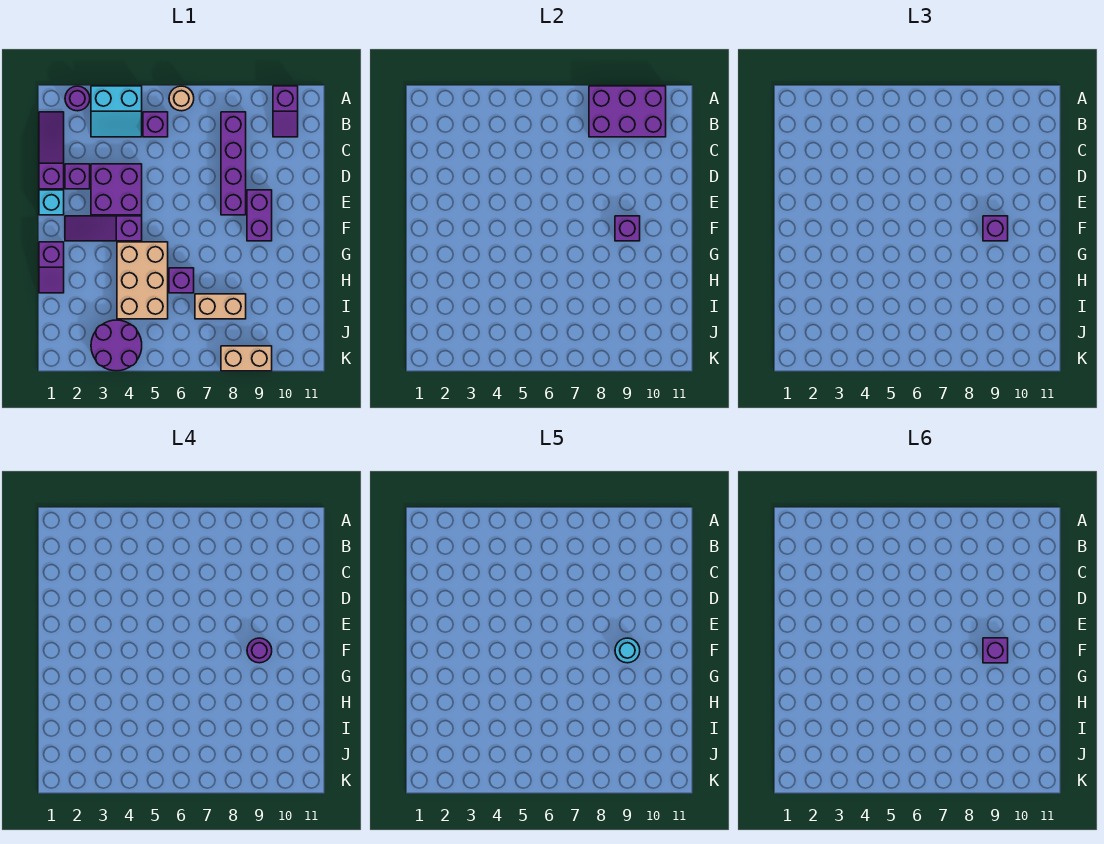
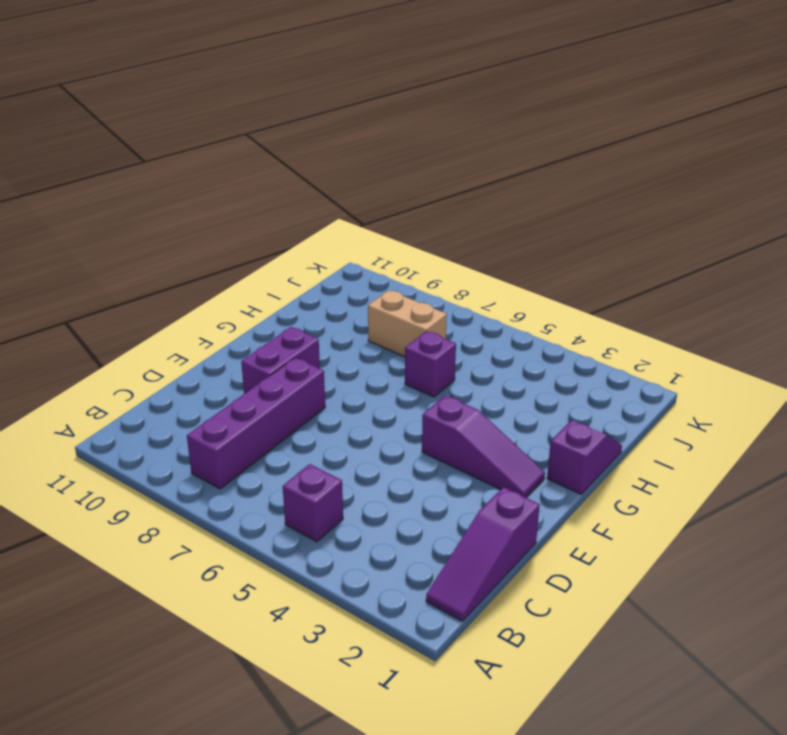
none -> purple 1x1 round brick [65,86,90,111]
none -> cyan 2x2 slope [91,86,142,137]
none -> tan 1x1 round brick [169,86,194,111]

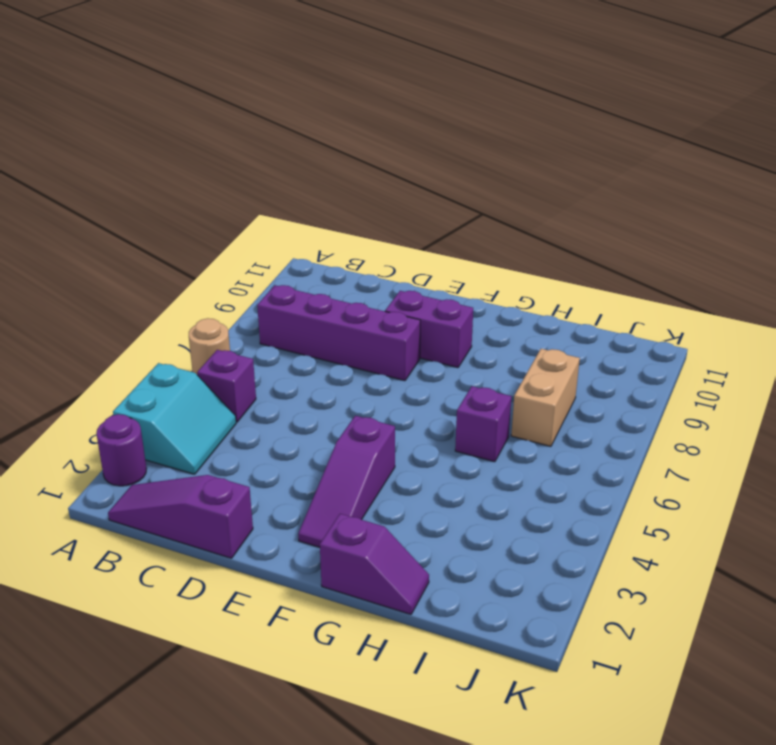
none -> purple 1x2 slope [273,86,298,137]
none -> purple 1x1 brick [65,164,90,189]
none -> purple 2x2 brick [91,164,142,215]

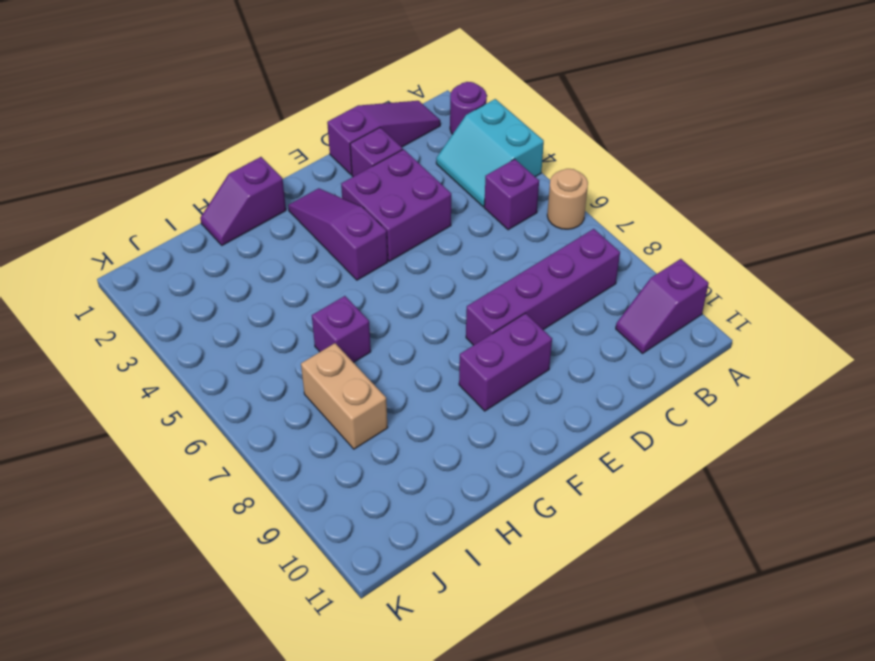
none -> cyan 1x1 brick [39,190,64,215]
none -> tan 2x3 brick [117,242,168,319]
none -> purple 2x2 round brick [91,320,142,371]

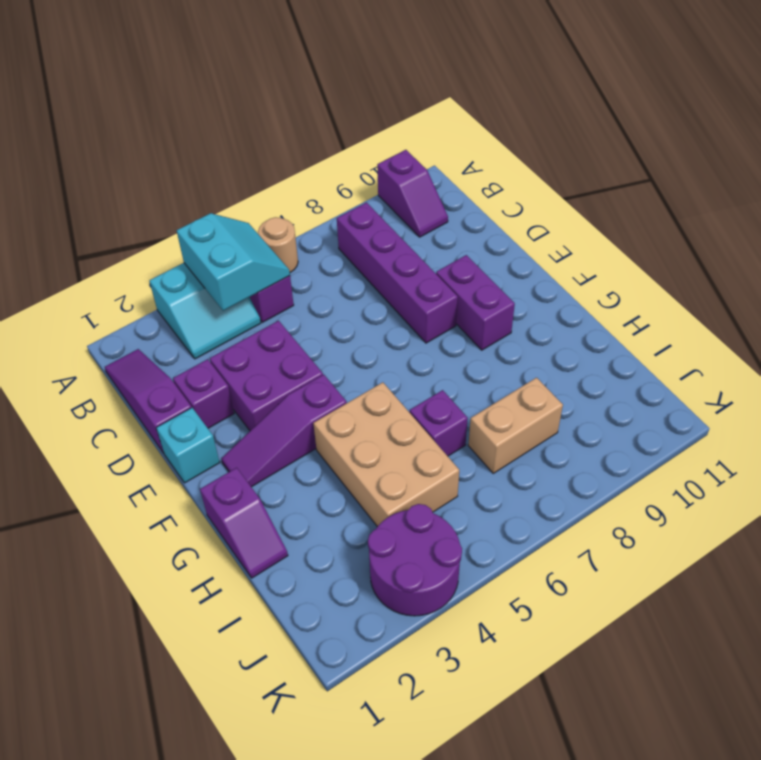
cyan 2x2 slope [177,213,290,311] -> none
none -> purple 1x1 round brick [65,86,90,111]
none -> tan 1x2 brick [221,346,272,371]
none -> purple 2x3 brick [589,86,666,137]

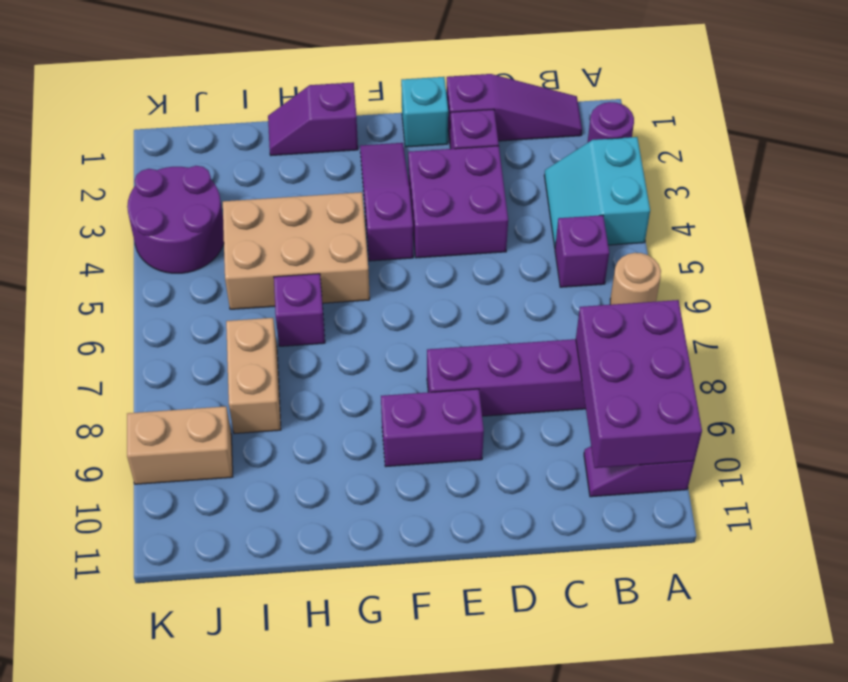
tan 1x2 brick [127,406,233,484] -> tan 1x2 brick turned to [221,346,272,371]
none -> purple 1x1 brick [615,216,640,241]
none -> purple 1x1 brick [983,216,1008,241]
none -> purple 1x1 round brick [247,638,272,663]

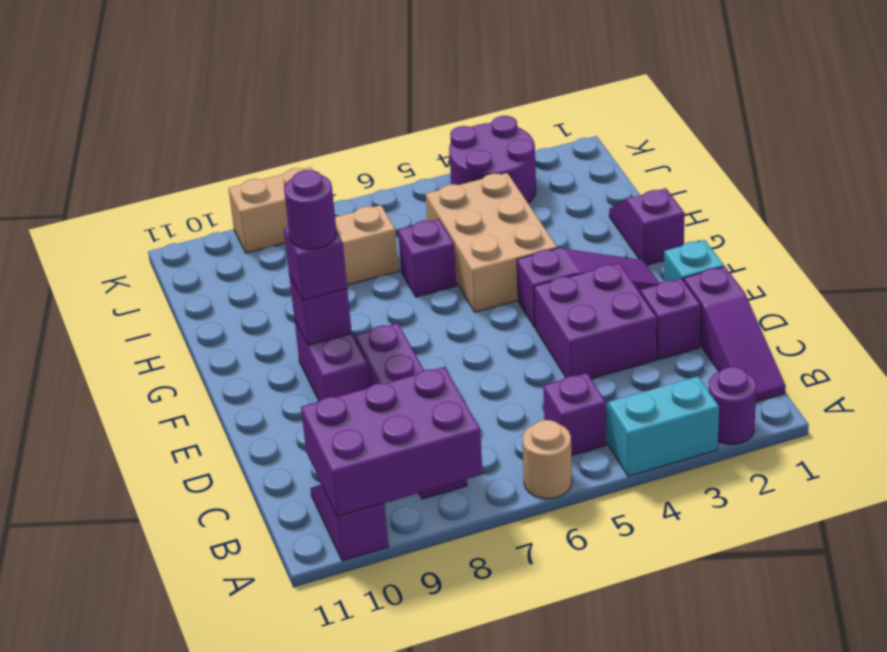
none -> cyan 1x1 round brick [615,638,640,663]
none -> purple 1x1 brick [983,638,1008,663]

